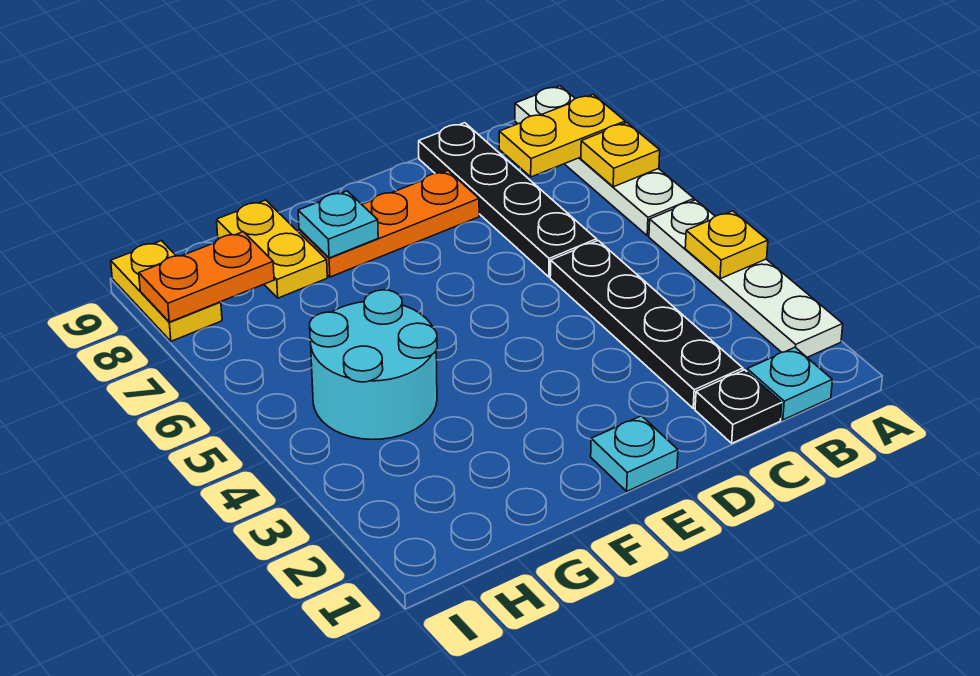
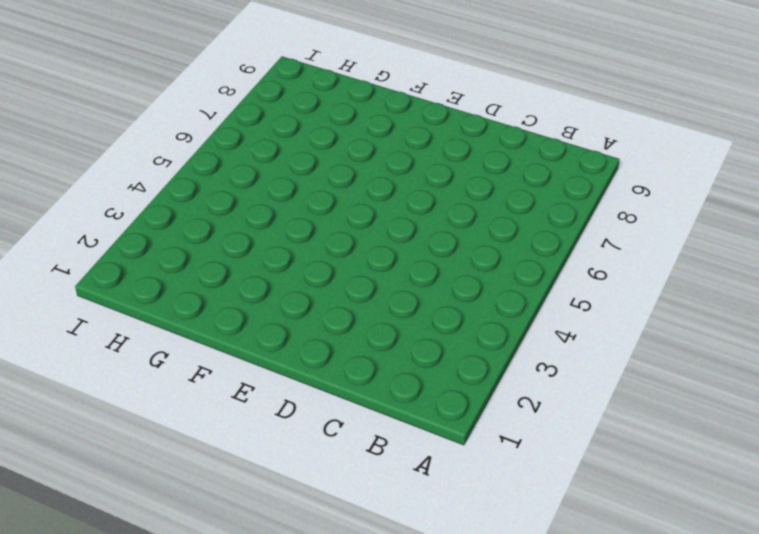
none -> white 1x4 plate [649,200,843,357]
none -> white 1x4 plate [515,86,694,236]
none -> cyan 1x1 plate [747,347,832,420]

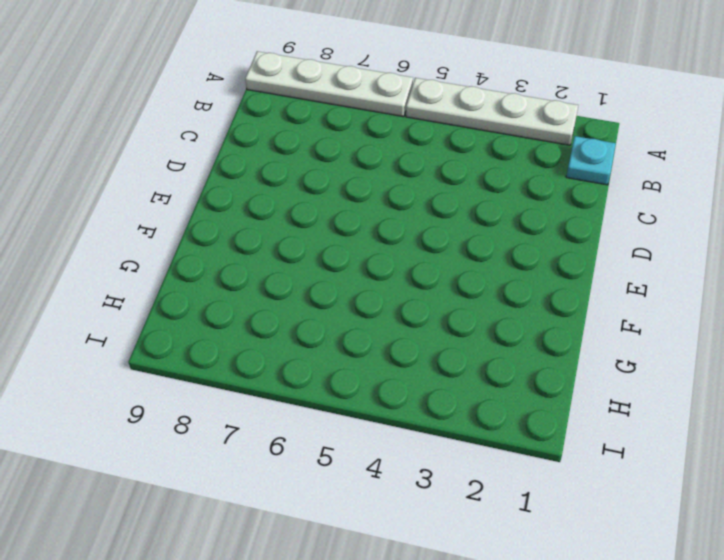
none -> black 1x1 plate [695,370,782,443]
none -> black 1x4 plate [550,241,743,408]
none -> black 1x4 plate [419,123,597,277]

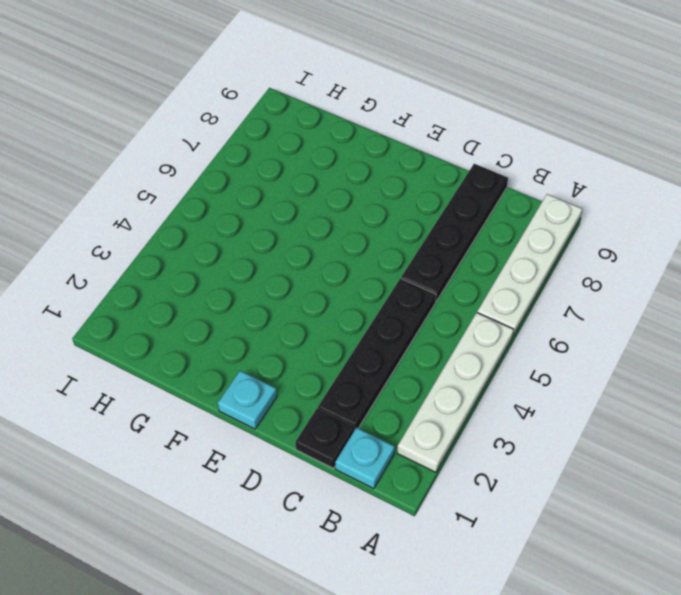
none -> orange 1x3 plate [299,171,479,277]
none -> cyan 2x2 round brick [310,290,437,440]
none -> yellow 1x2 plate [217,200,327,298]

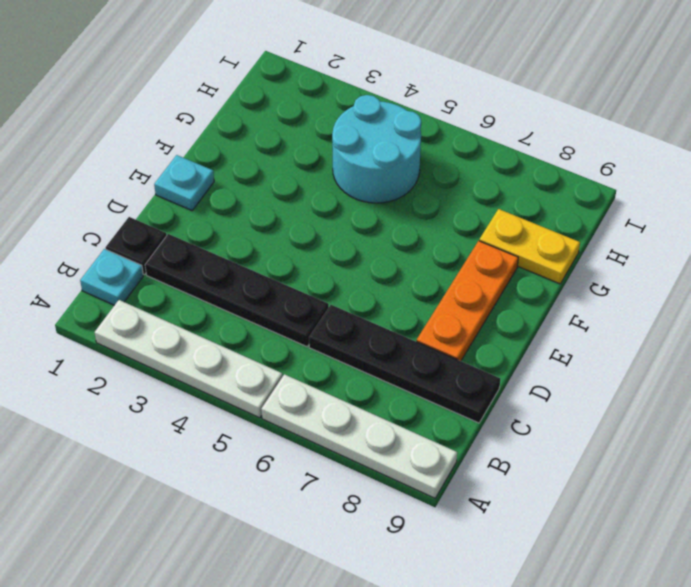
none -> yellow 1x2 plate [111,241,222,341]
none -> yellow 1x1 plate [685,211,768,279]
none -> yellow 1x1 plate [581,123,660,187]

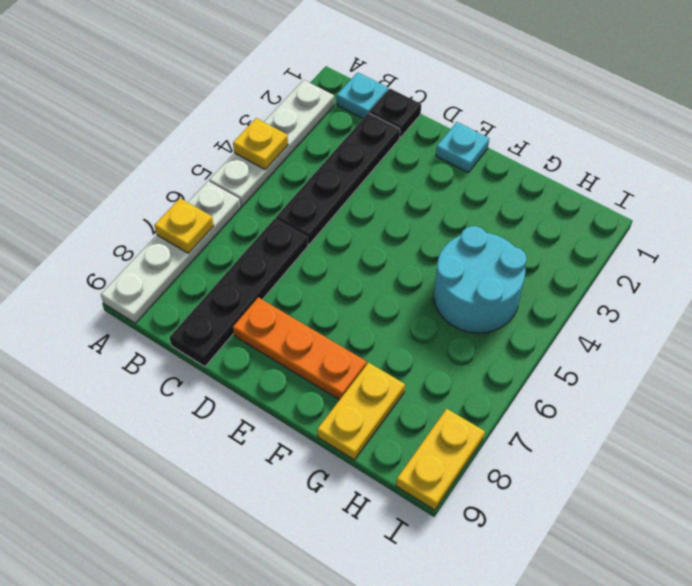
none -> yellow 1x2 plate [499,95,625,177]
none -> cyan 1x1 plate [298,191,378,258]
none -> orange 1x2 plate [139,232,274,322]

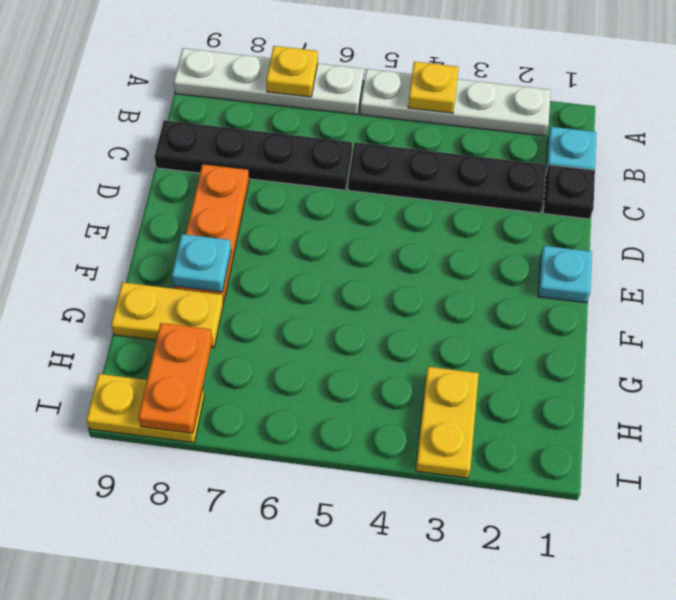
yellow 1x2 plate [416,367,479,478] -> yellow 1x2 plate moved to [499,95,625,177]
none -> cyan 2x2 round brick [310,290,437,440]

